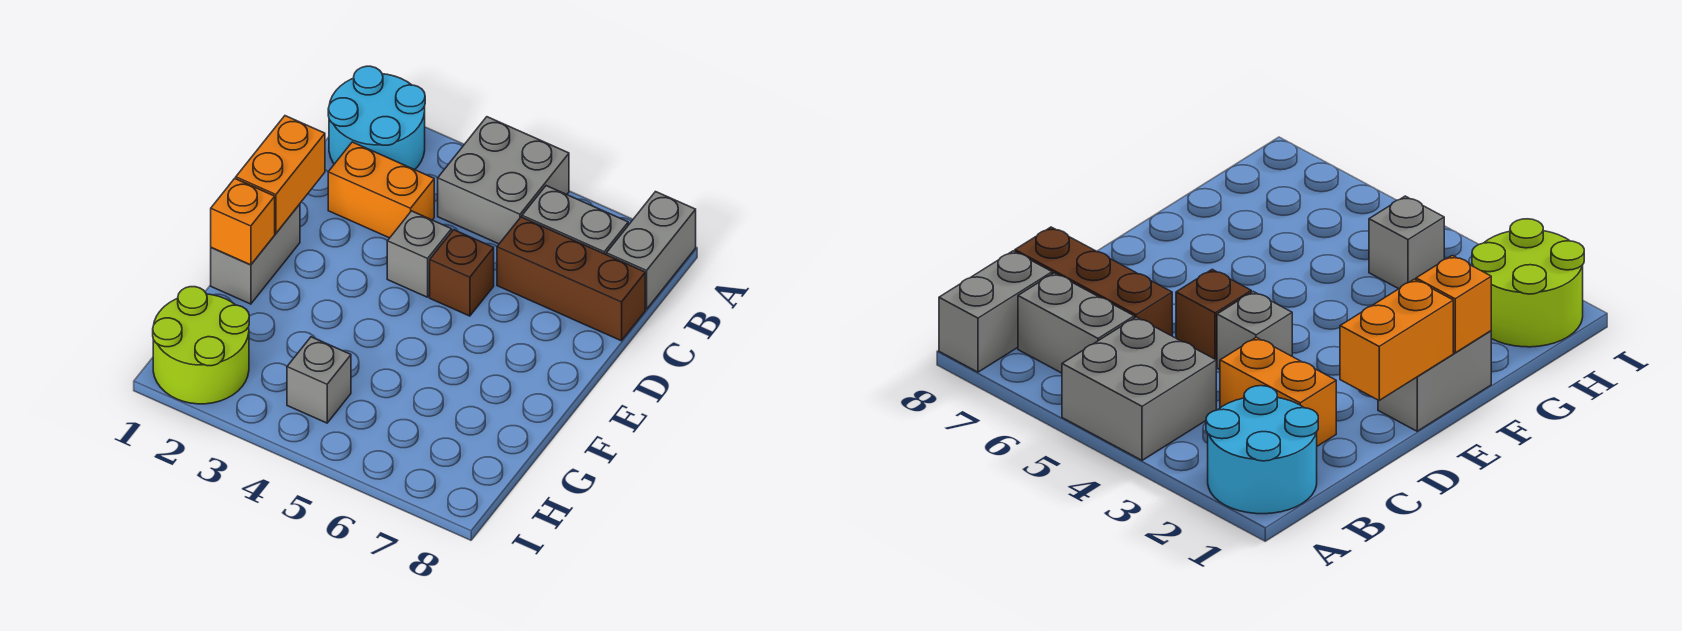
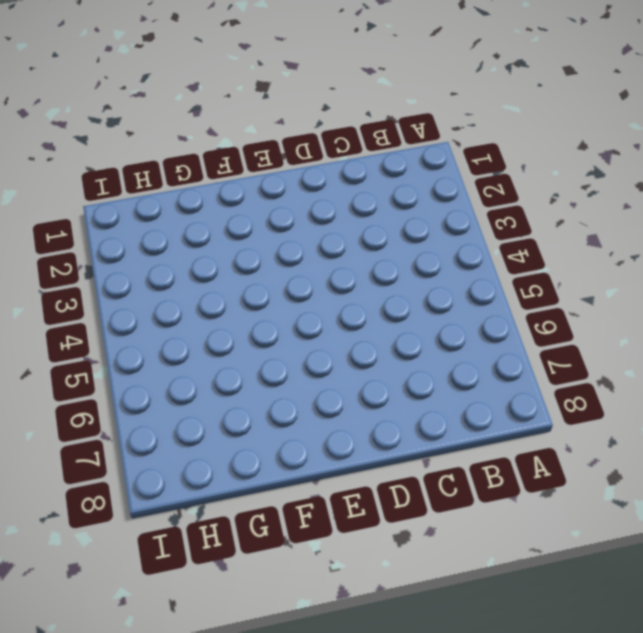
none -> cyan 2x2 round brick [328,66,425,170]
none -> grey 2x2 brick [438,117,569,244]
none -> grey 1x2 brick [606,192,696,309]

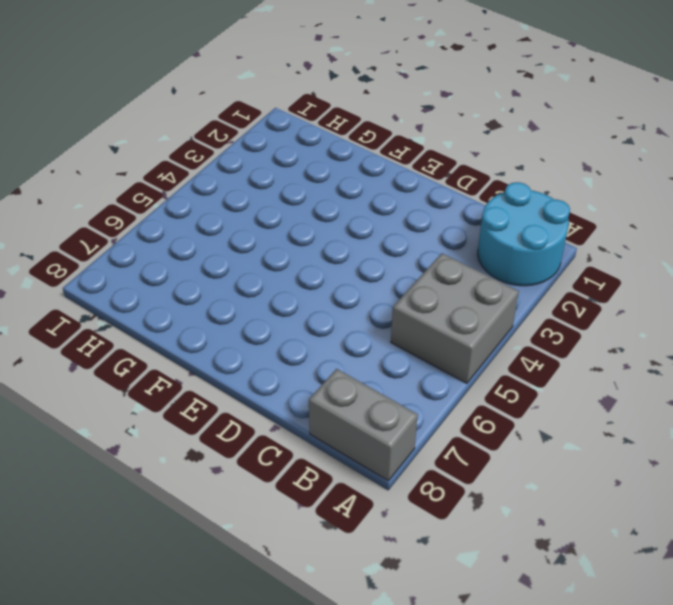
none -> grey 1x2 brick [522,186,628,254]
none -> orange 1x2 brick [328,142,434,238]
none -> brown 1x3 brick [497,217,645,341]

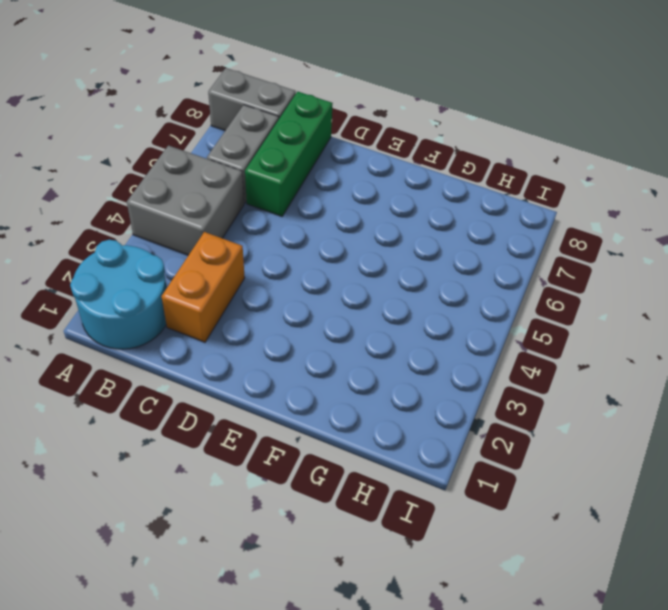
green 1x3 brick [245,92,333,216] -> brown 1x3 brick [497,217,645,341]
none -> grey 1x1 brick [387,211,452,297]
none -> brown 1x1 brick [430,230,494,316]
none -> grey 1x2 brick [211,204,300,304]

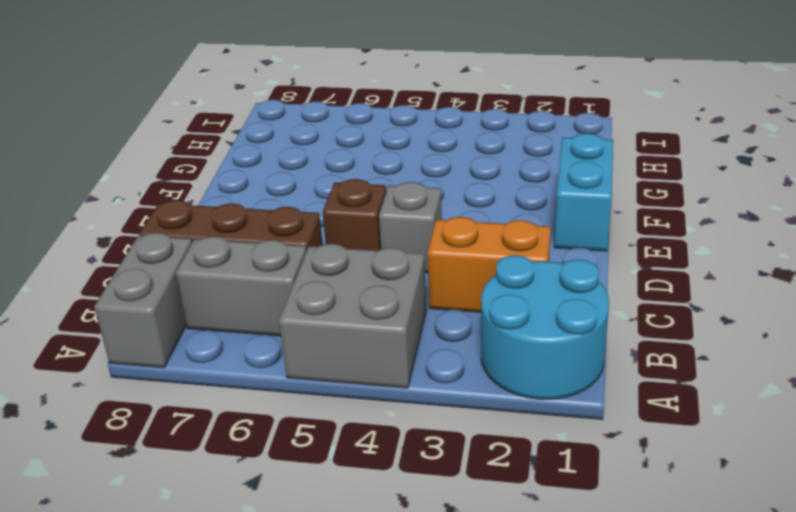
cyan 1x2 brick [554,133,613,251] -> grey 1x2 brick [211,204,300,304]
none -> lime 2x2 round brick [153,287,249,404]
none -> grey 1x1 brick [287,337,351,423]
none -> orange 1x2 brick [236,116,325,233]

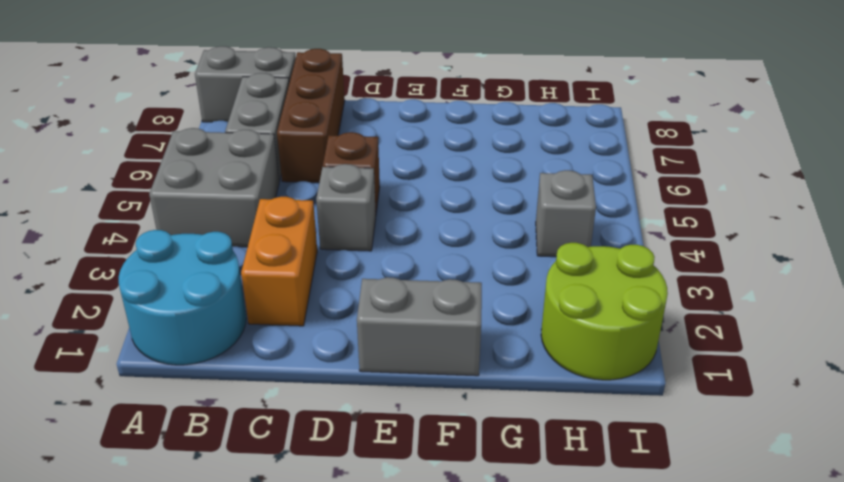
none -> orange 1x2 brick [236,116,325,233]
none -> orange 1x1 brick [211,179,275,265]

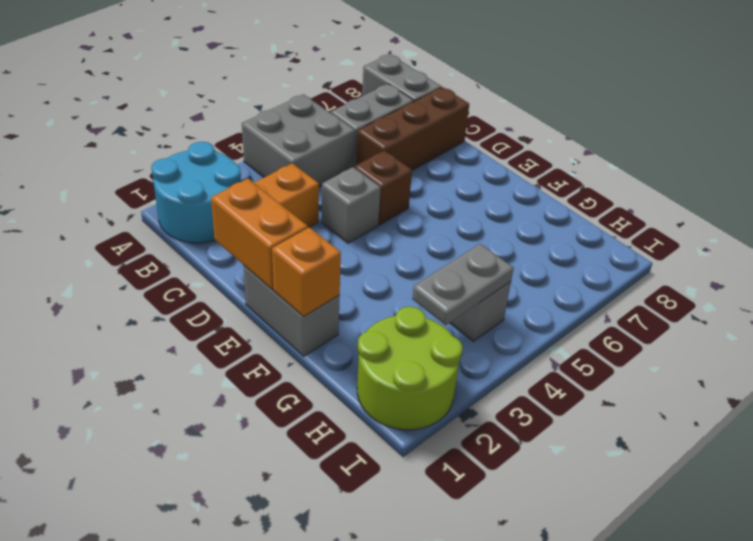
grey 1x2 plate [412,244,514,325] -> none

